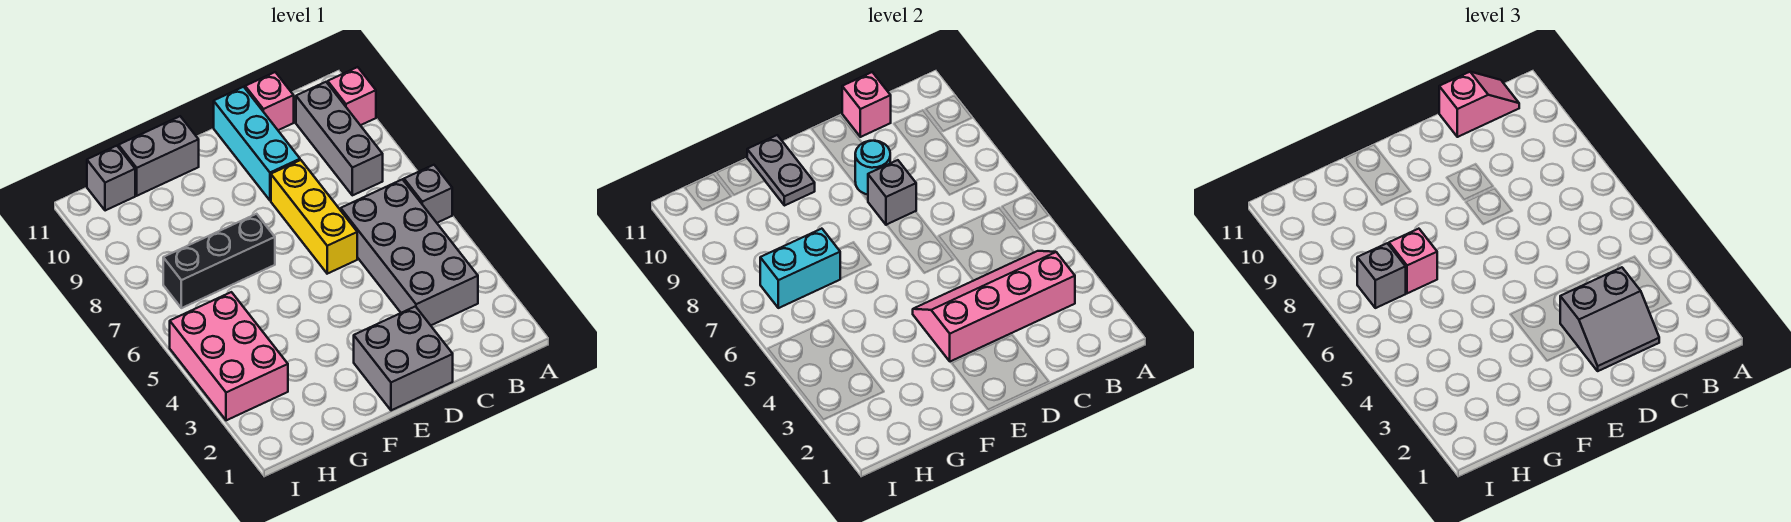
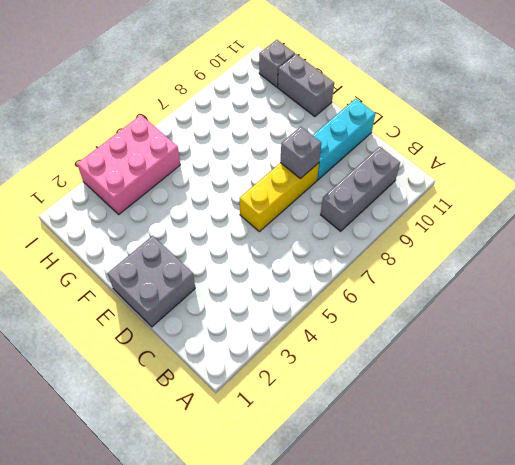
none -> grey 1x1 brick [404,165,452,223]
none -> pink 1x1 brick [328,67,376,125]
none -> grey 2x4 brick [341,179,478,325]

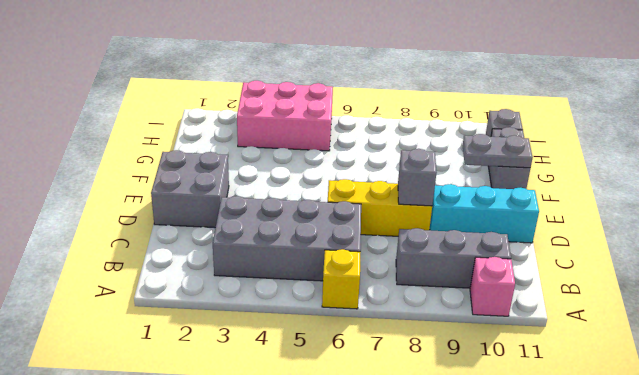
yellow 1x1 brick [322,249,360,309] -> grey 1x1 brick [404,165,452,223]
none -> pink 1x1 brick [245,72,294,130]
none -> black 1x3 brick [163,214,275,308]
none -> pink 2x4 slope [913,251,1075,362]

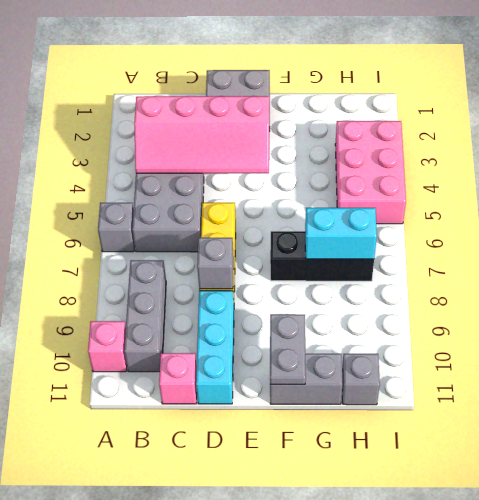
none -> pink 1x1 brick [842,72,891,137]
none -> cyan 1x1 round brick [855,141,890,195]
none -> pink 1x2 slope [1439,72,1519,137]

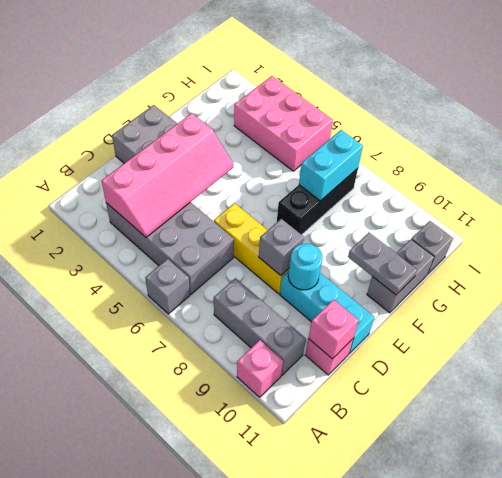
none -> pink 1x2 slope [1439,72,1519,137]
none -> grey 2x2 slope [1560,267,1659,371]
none -> pink 1x1 brick [1389,229,1437,293]

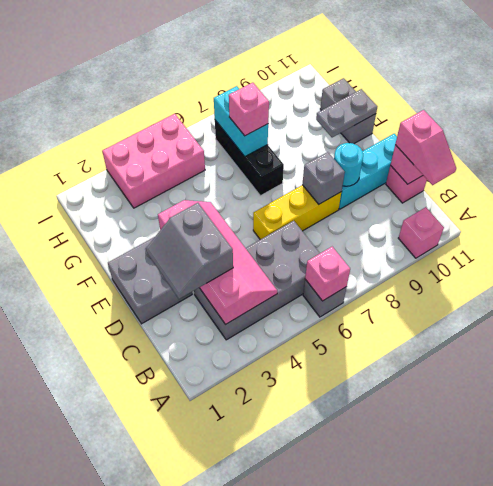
pink 1x1 brick [305,247,350,301] -> none
none -> grey 1x3 brick [296,82,383,195]
none -> grey 1x1 brick [87,146,135,211]
none -> grey 1x1 brick [1357,243,1406,308]

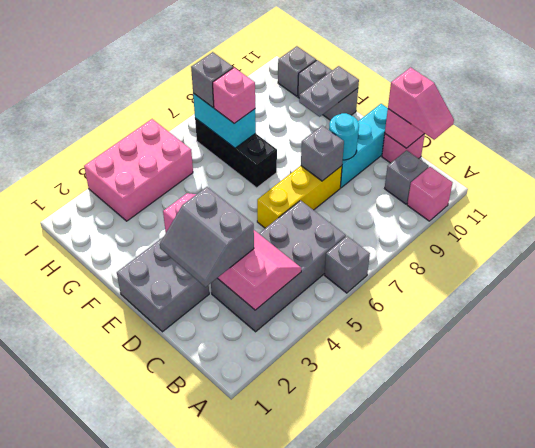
grey 1x1 brick [385,150,429,204] -> grey 1x3 brick [296,82,383,195]

